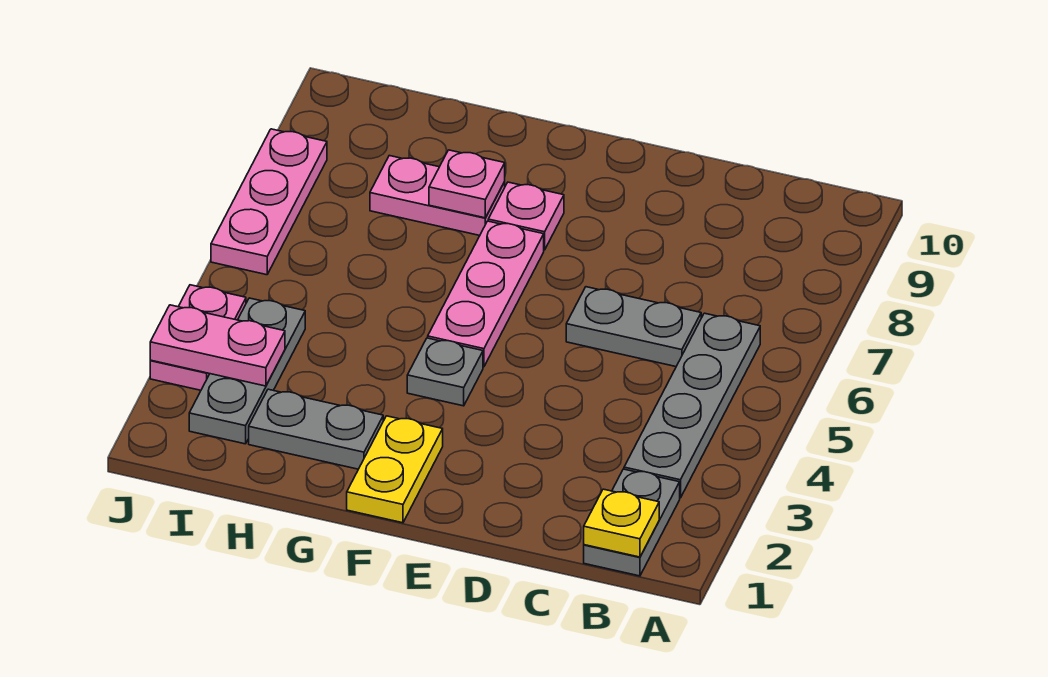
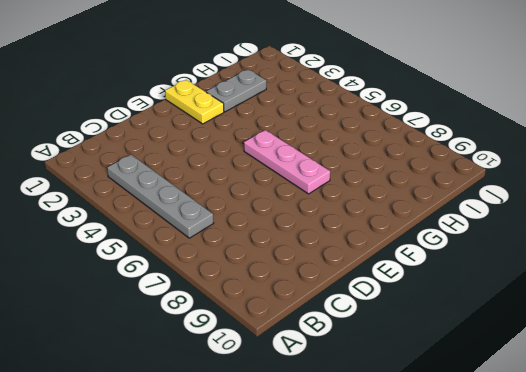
none -> grey 1x2 plate [584,469,680,576]
none -> grey 1x2 plate [566,287,701,367]
none -> grey 1x1 plate [407,338,483,406]

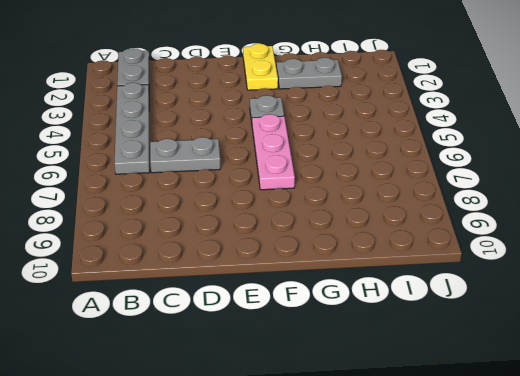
none -> pink 1x1 plate [488,182,564,250]
none -> pink 1x2 plate [370,156,505,235]
none -> grey 1x3 plate [189,298,305,444]

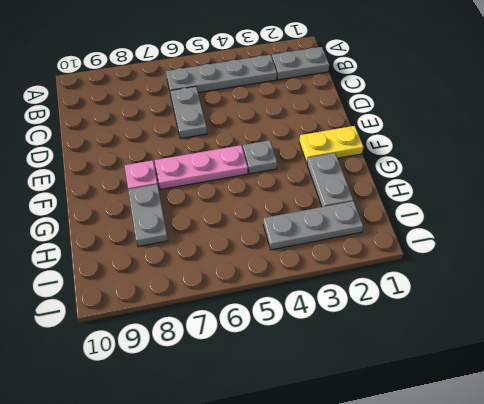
grey 1x2 plate [128,184,168,247] -> pink 1x2 plate [370,156,505,235]
none -> pink 1x2 plate [150,285,246,390]
none -> pink 1x3 plate [211,129,327,275]
none -> yellow 1x1 plate [584,489,659,557]

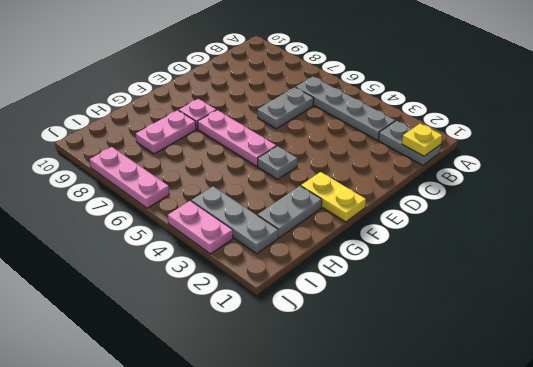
none -> pink 1x1 plate [429,150,505,218]
none -> pink 1x2 plate [150,305,285,386]

